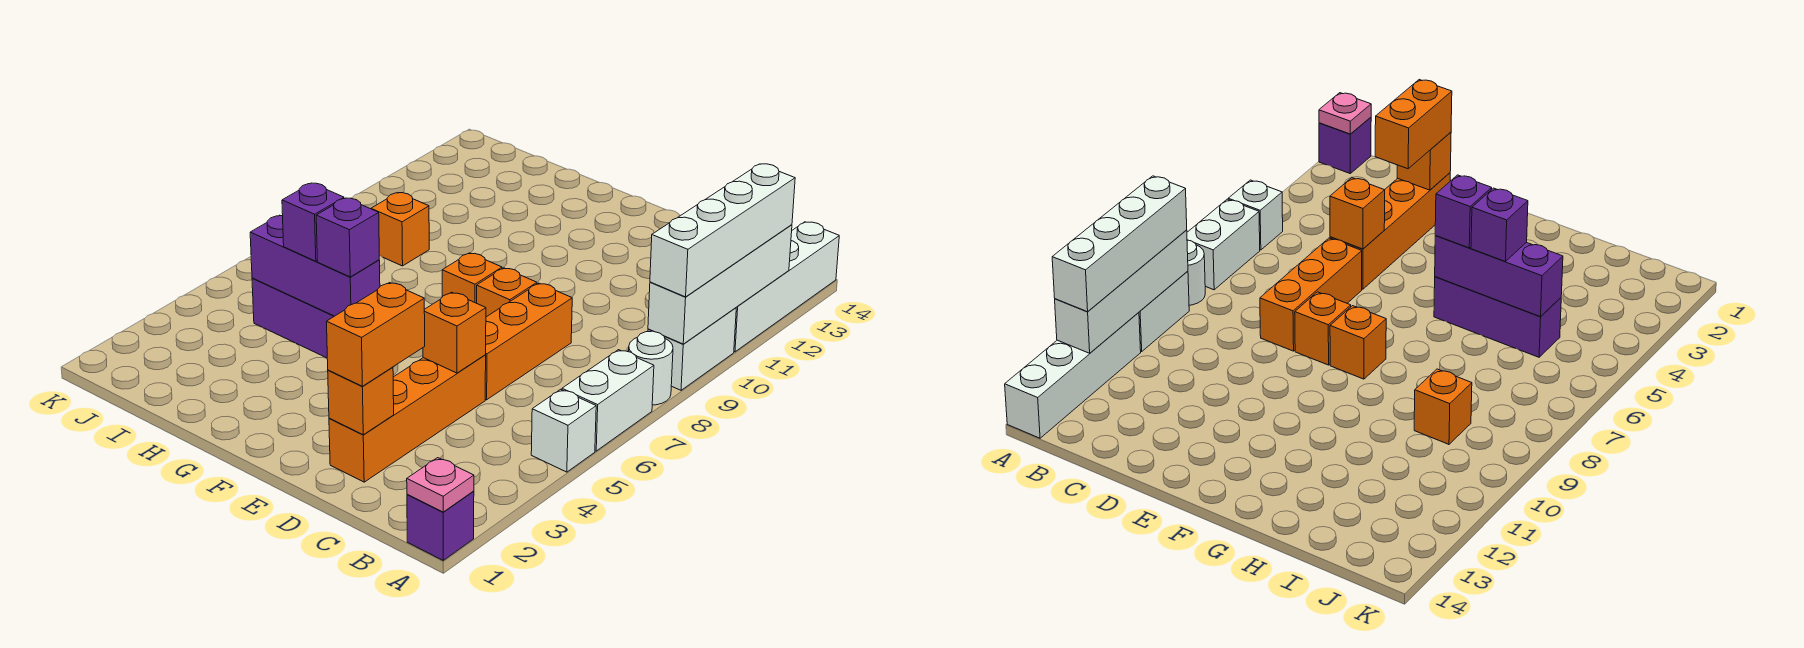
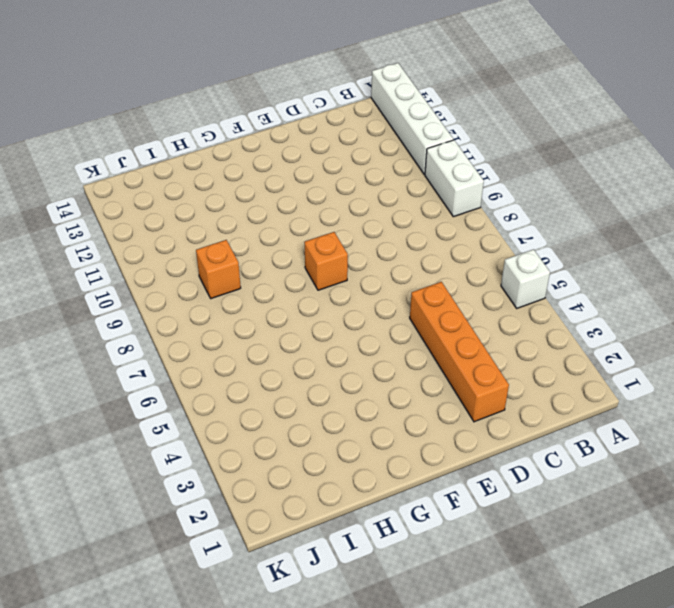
none -> purple 1x1 brick [407,491,474,560]
none -> white 1x2 brick [562,350,654,451]
none -> white 1x1 round brick [629,331,673,405]

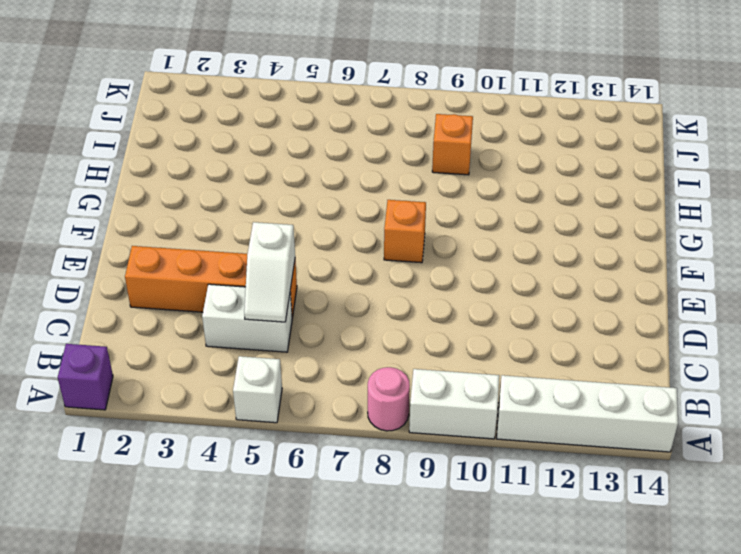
pink 1x1 round brick [368,367,410,431] -> white 1x1 round brick [629,331,673,405]
white 1x2 brick [202,284,292,352] -> white 1x2 brick moved to [562,350,654,451]
white 1x2 slope [244,222,295,322] -> orange 1x1 brick [423,292,486,373]
none -> orange 1x3 brick [485,283,572,400]
none -> orange 1x1 brick [477,268,537,317]
none -> purple 1x3 brick [252,278,334,358]

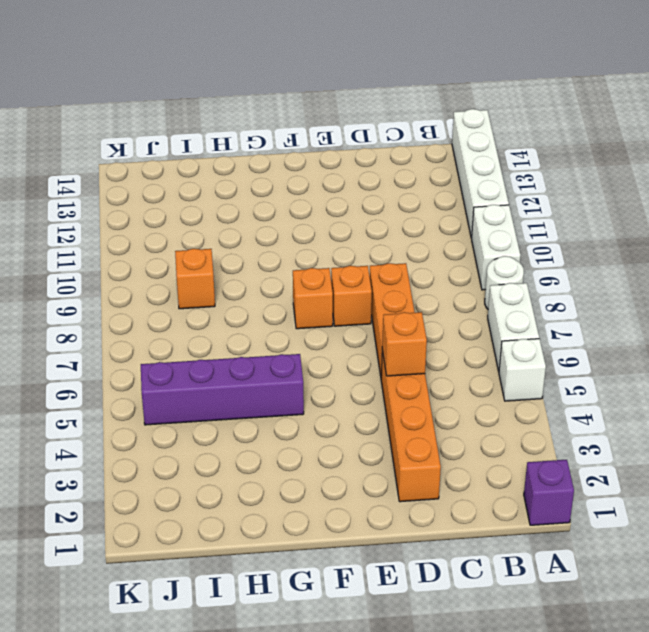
purple 1x4 brick [141,354,304,425] -> purple 1x3 brick [252,278,334,358]
none -> pink 1x1 plate [407,458,474,512]
none -> white 1x4 brick [648,225,792,344]
none -> orange 1x1 brick [328,367,394,435]

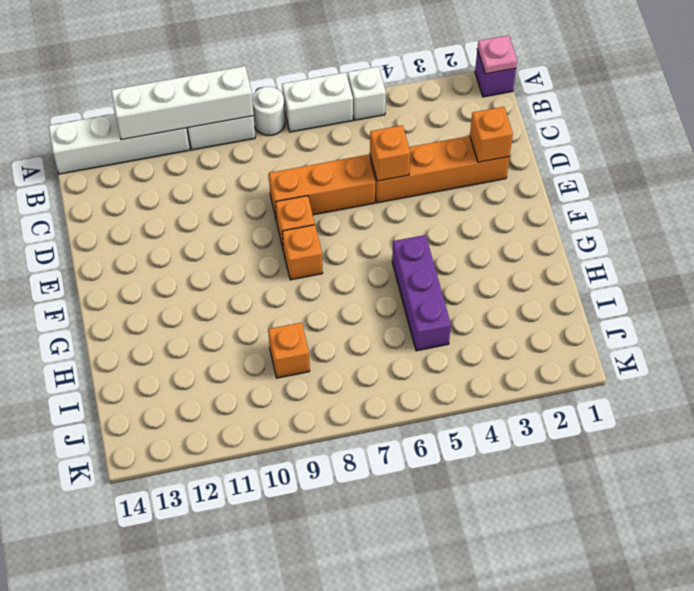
none -> purple 1x3 brick [250,215,380,316]
none -> white 1x4 brick [650,164,795,297]
none -> orange 1x2 brick [327,283,425,386]

